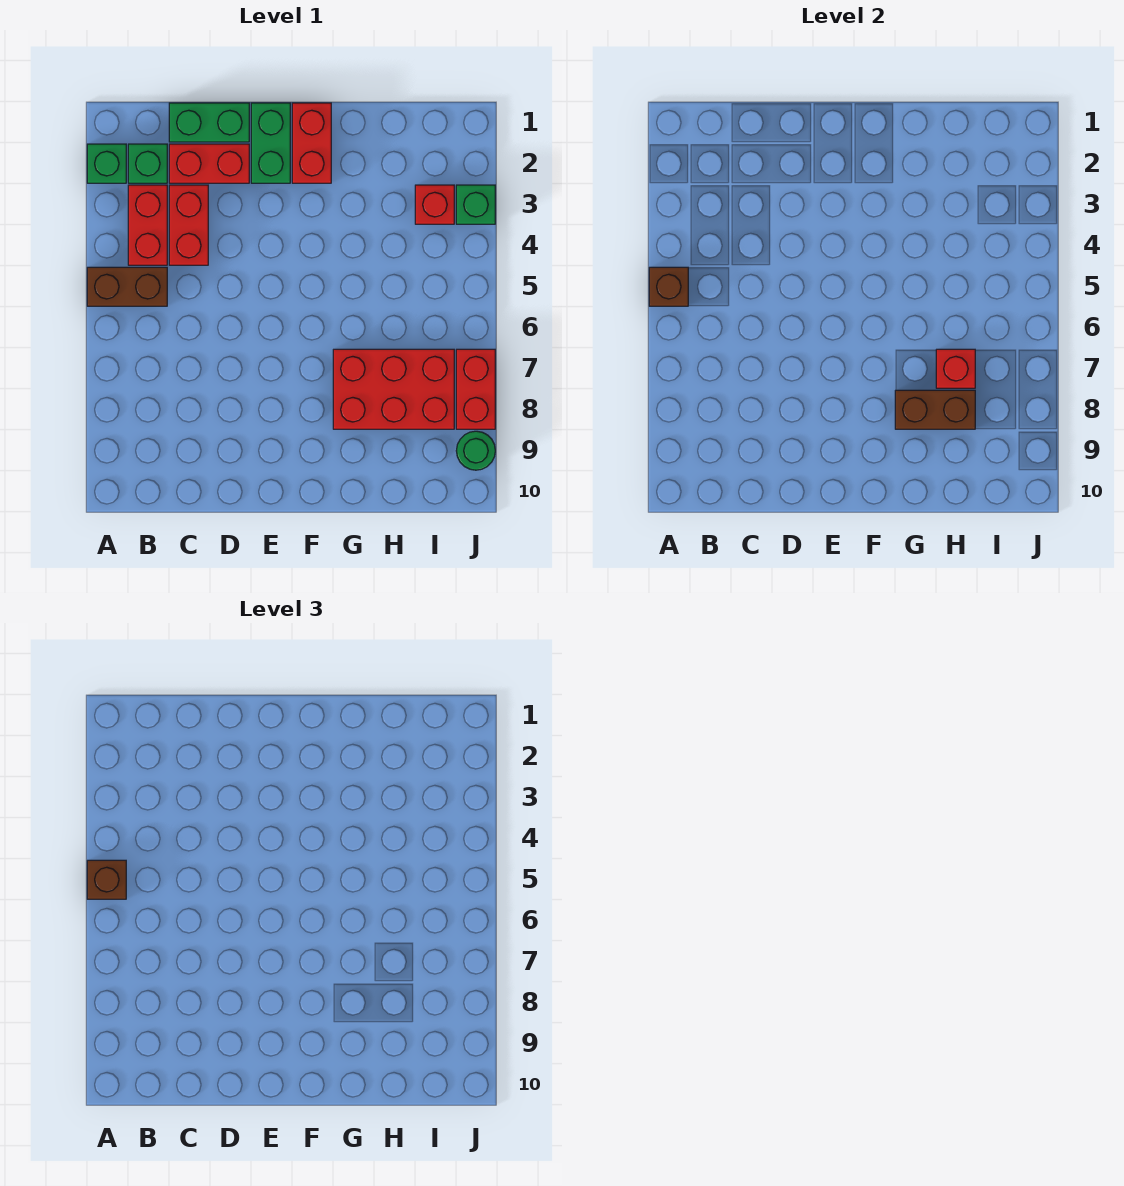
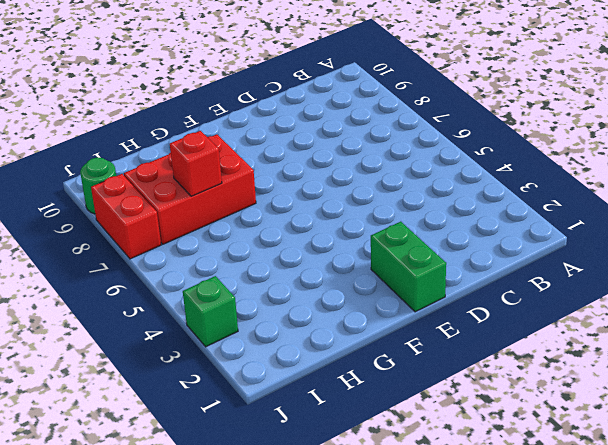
none -> green 1x1 brick [87,144,126,183]
none -> brown 1x2 brick [87,267,167,306]
none -> green 1x1 brick [128,144,167,183]

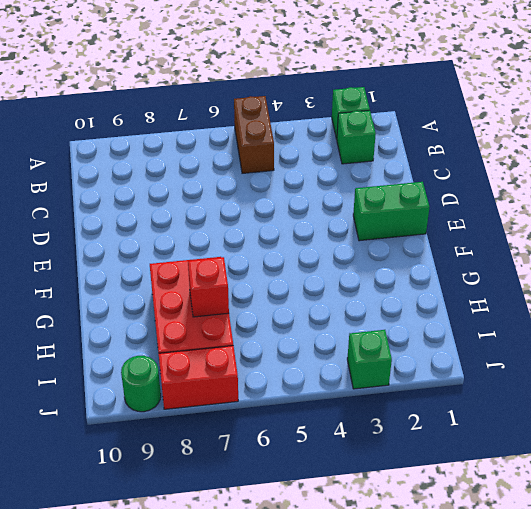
none -> red 1x2 brick [128,185,167,265]
none -> green 1x2 brick [169,103,249,142]
none -> red 1x2 brick [169,144,249,183]

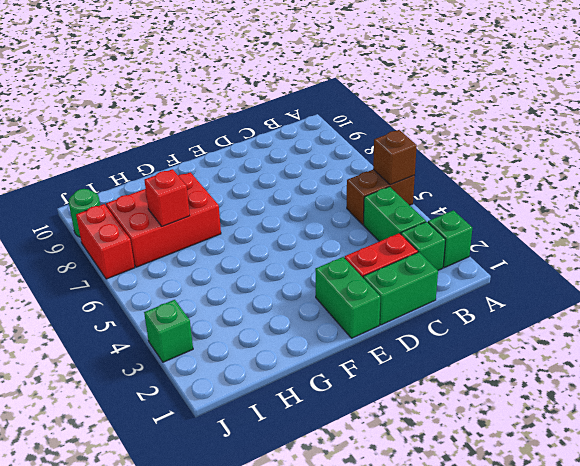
green 1x2 brick [363,187,426,241] -> red 1x2 brick [128,185,167,265]
none -> red 1x2 brick [169,185,208,265]
none -> red 1x2 brick [292,103,331,183]
none -> red 1x1 brick [415,185,454,224]

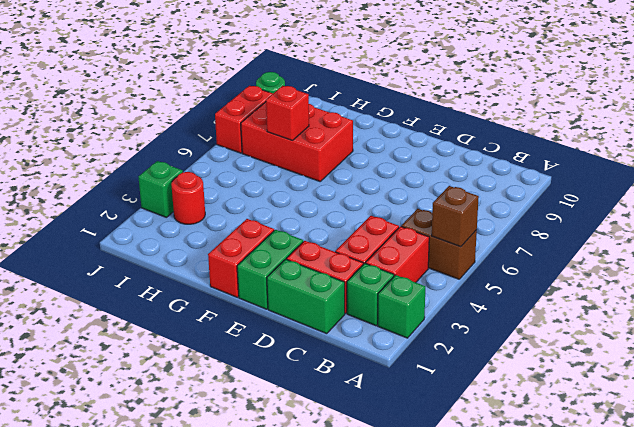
red 1x1 round brick [171,172,205,224] -> red 1x1 brick [415,185,454,224]
none -> brown 1x2 brick [895,390,975,429]
none -> brown 1x1 brick [87,860,126,899]

